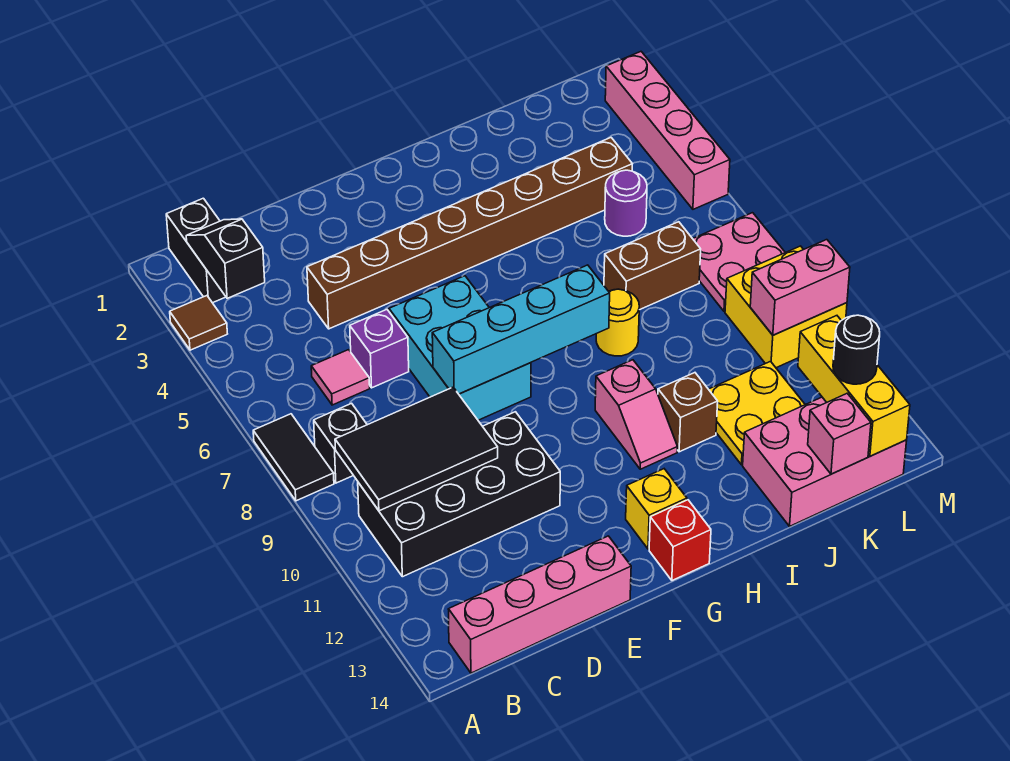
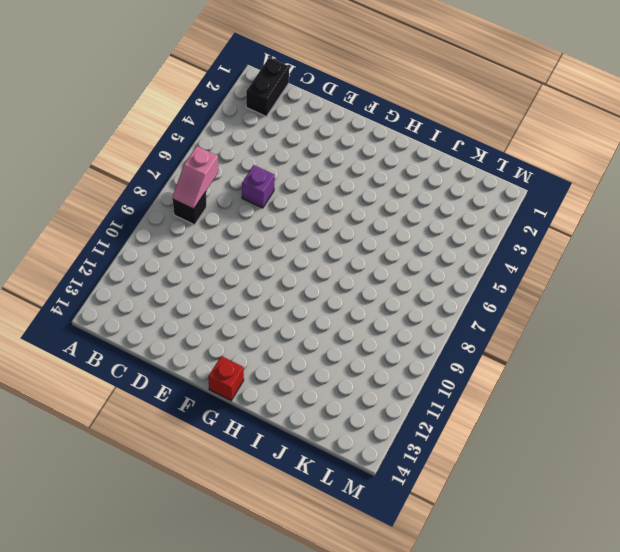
pink 1x2 slope [173,146,218,209] -> pink 1x2 slope moved to [595,360,677,469]
none -> brown 1x1 tile [170,296,227,350]
none -> black 1x2 tile [253,414,334,501]
none -> black 2x4 brick [358,412,560,577]

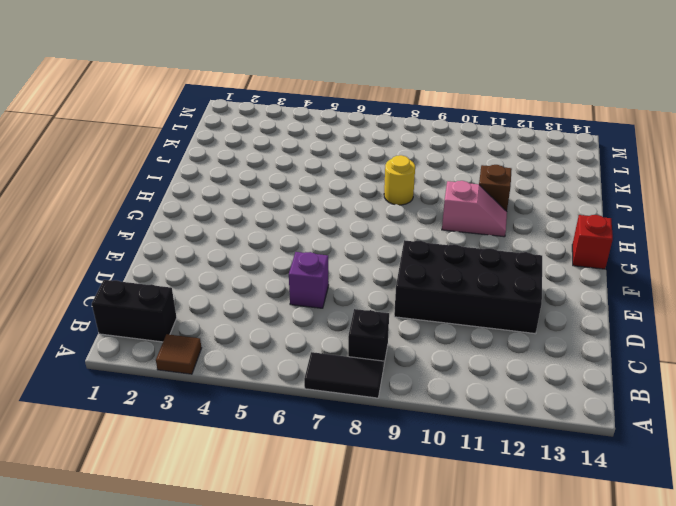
black 2x4 brick [394,240,542,334] -> black 2x4 brick turned to [358,412,560,577]
none -> pink 1x4 brick [448,536,631,673]
none -> pink 1x1 tile [311,350,370,405]
none -> brown 1x8 brick [307,138,632,329]

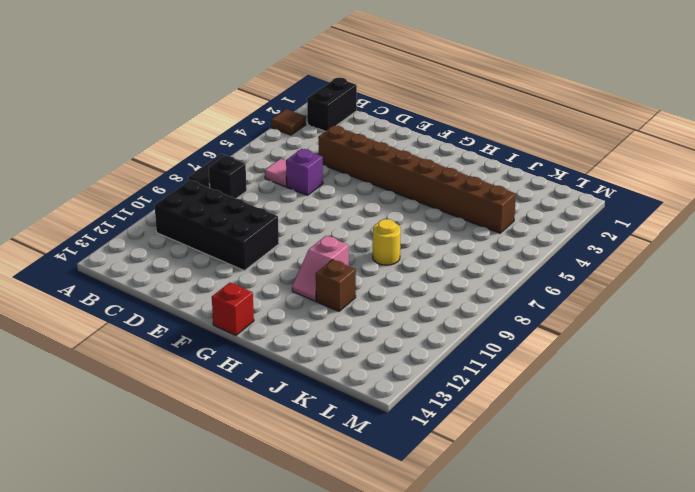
none -> pink 1x4 brick [448,536,631,673]
none -> cyan 2x3 brick [389,276,531,420]
none -> yellow 1x1 brick [626,469,687,549]

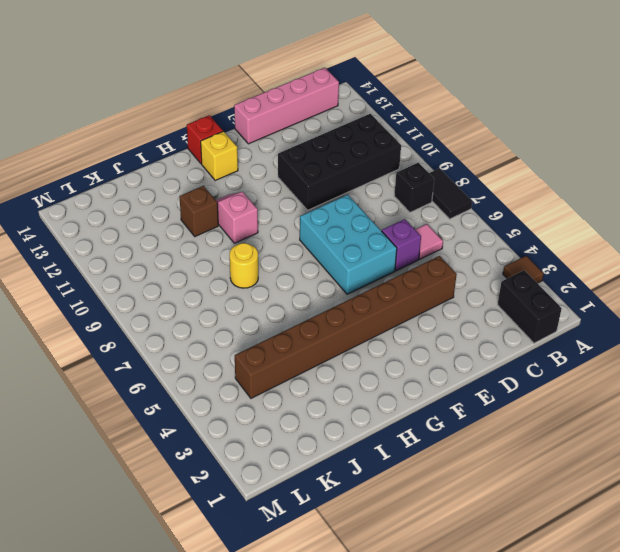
none -> brown 1x2 brick [604,222,701,310]
none -> yellow 2x2 plate [709,361,805,465]
none -> pink 2x3 brick [743,397,907,526]

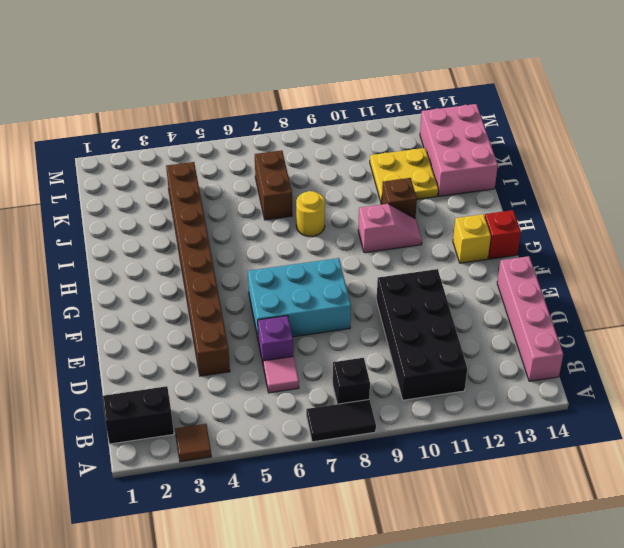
none -> purple 1x1 round brick [605,170,647,236]
none -> pink 2x2 plate [693,213,785,311]
none -> yellow 2x2 brick [725,246,847,368]

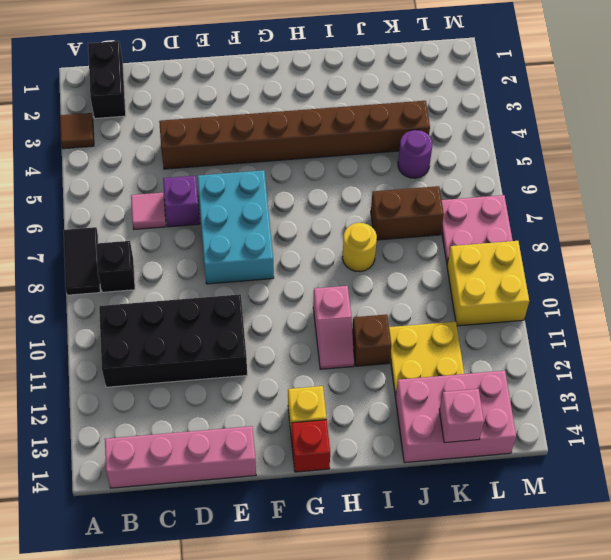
none -> pink 1x4 brick [605,52,730,209]
none -> black 1x2 slope [186,219,265,298]
none -> black 2x3 tile [335,387,498,511]

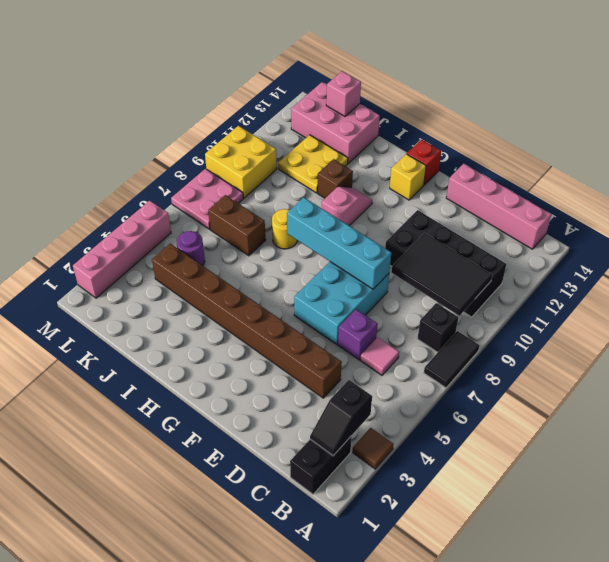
none -> pink 1x2 brick [750,240,850,335]
none -> yellow 1x3 brick [798,316,910,456]
none -> black 1x1 round brick [833,315,880,384]

